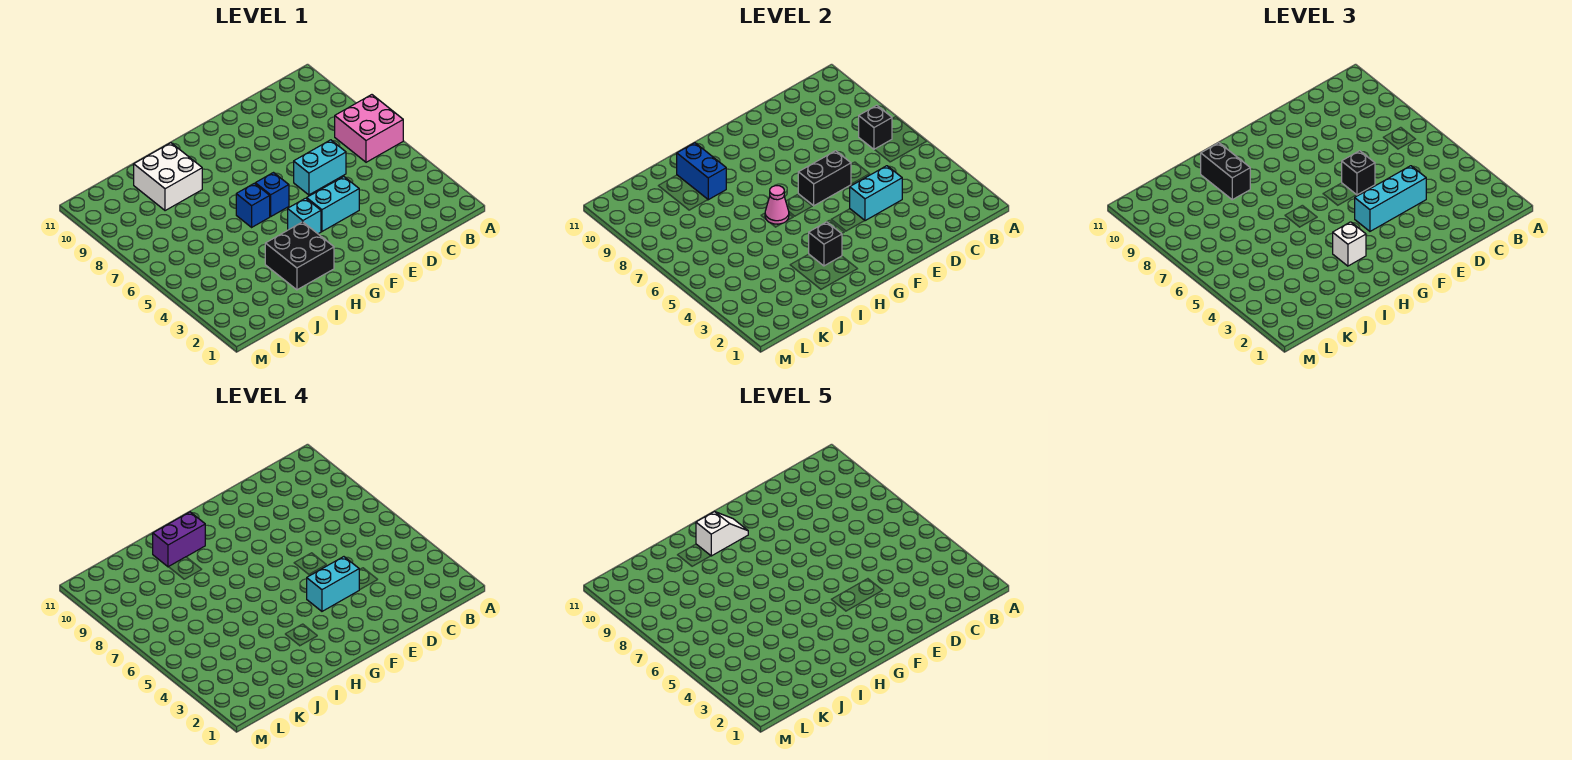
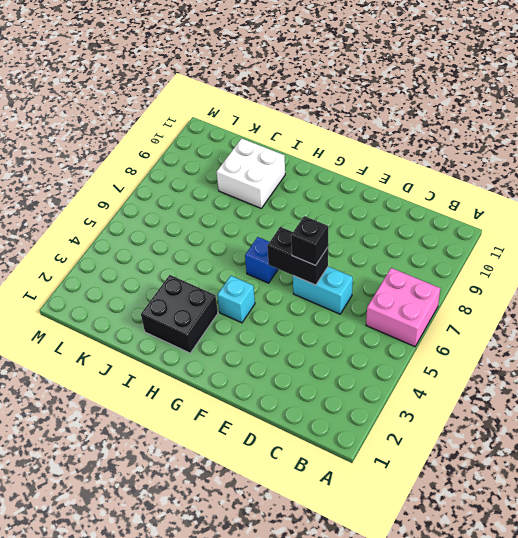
none -> cyan 1x2 brick [307,177,359,231]
none -> blue 1x1 brick [236,183,270,227]
none -> black 1x1 brick [859,105,892,150]

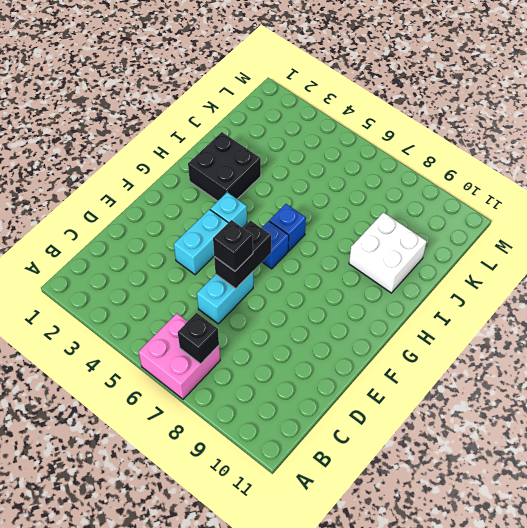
none -> cyan 1x2 brick [850,166,902,221]
none -> black 1x1 brick [809,222,842,266]
none -> pink 1x1 cone [765,186,789,224]

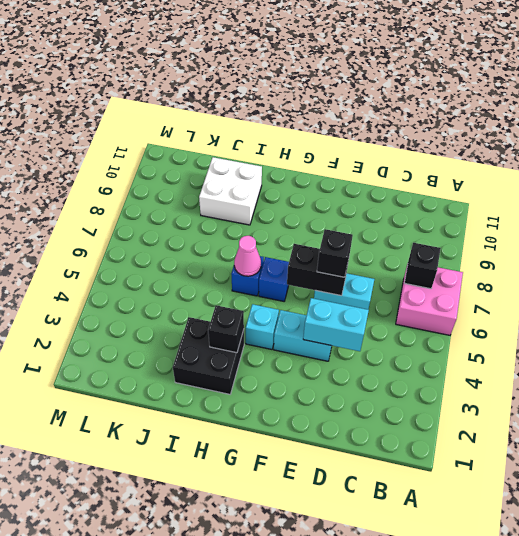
none -> blue 1x2 brick [677,143,726,200]
none -> cyan 1x3 brick [1355,166,1426,231]
none -> white 1x1 brick [1333,222,1366,266]

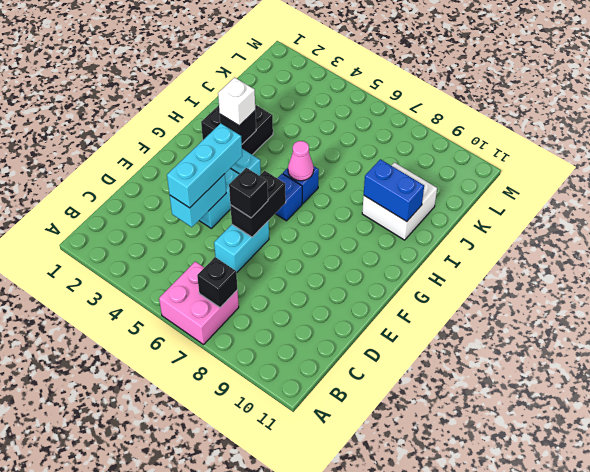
none -> black 1x2 brick [1201,143,1250,200]
none -> cyan 1x2 brick [307,557,359,611]
none -> purple 1x2 brick [153,512,205,567]

